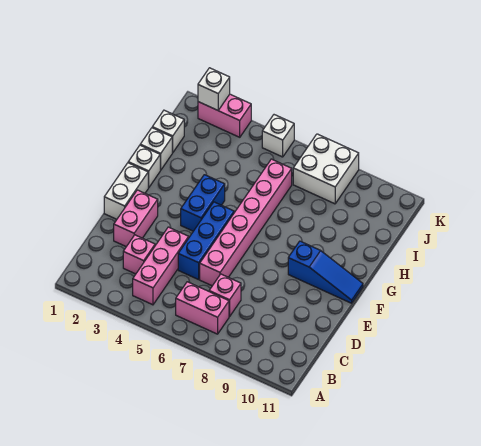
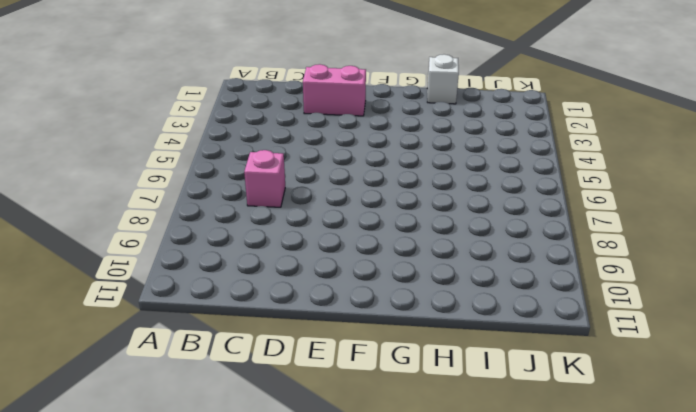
none -> pink 1x3 brick [133,227,189,305]
none -> pink 1x2 brick [176,282,229,334]
none -> pink 1x1 brick [123,235,155,274]

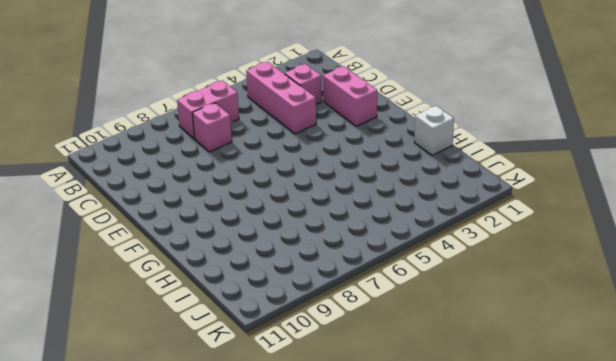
none -> blue 1x3 brick [178,202,234,280]
none -> pink 1x6 brick [200,159,292,286]
none -> white 1x2 brick [104,163,148,219]

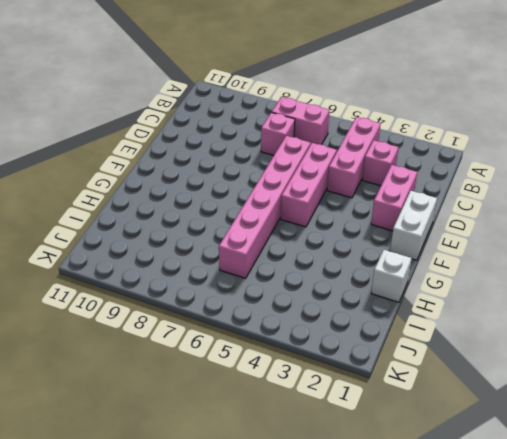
pink 1x3 brick [281,143,337,227] -> blue 1x3 brick [178,202,234,280]
none -> blue 1x2 brick [181,175,225,231]
none -> blue 1x3 slope [288,241,363,303]
none -> white 1x1 brick [128,145,160,188]

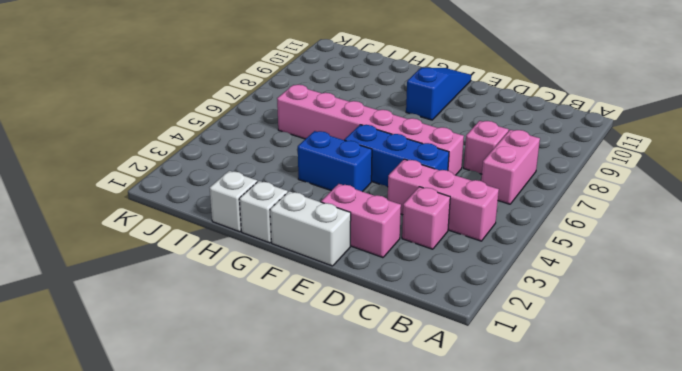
none -> white 1x1 brick [152,110,184,153]
none -> white 2x2 brick [293,134,359,204]
none -> pink 1x2 brick [198,94,251,137]

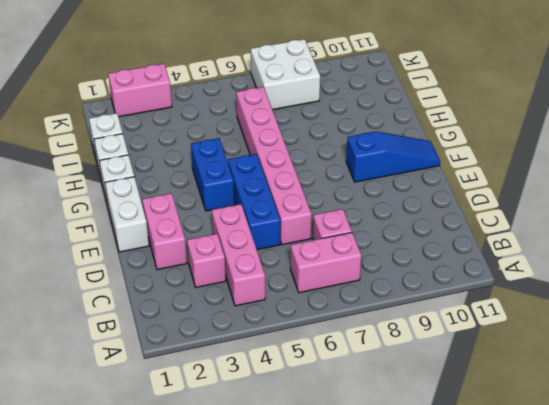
none -> white 1x1 brick [262,115,294,157]
none -> white 1x1 brick [198,68,230,110]

